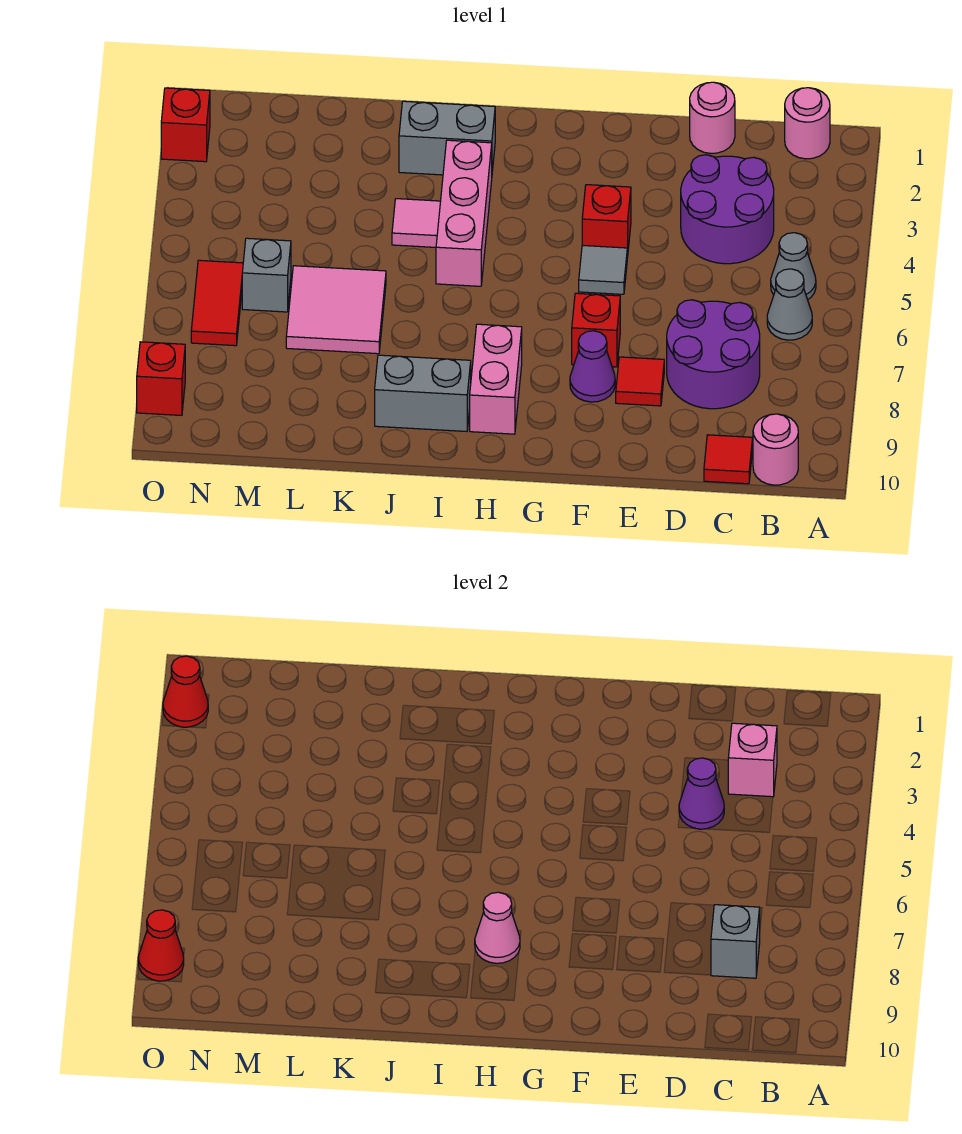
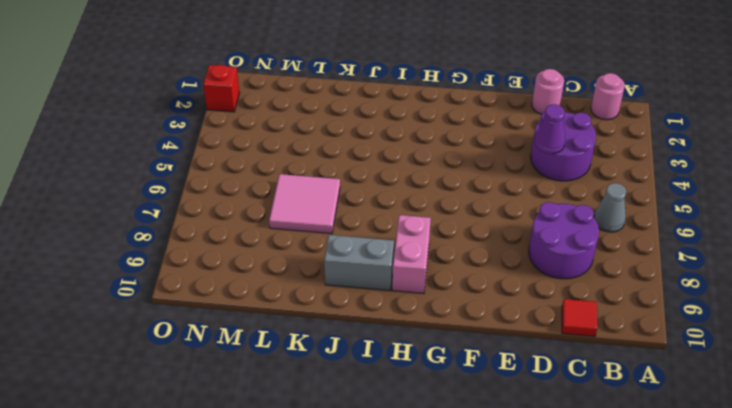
none -> grey 1x1 cone [771,233,816,300]
none -> pink 1x1 round brick [753,414,798,485]
none -> red 1x1 tile [616,357,664,406]

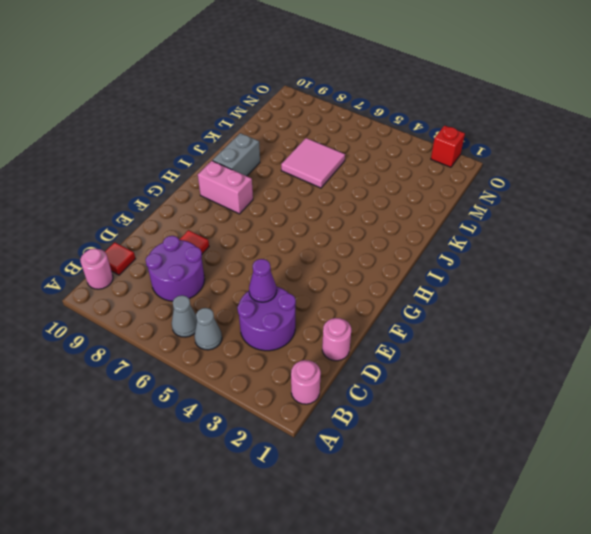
none -> red 1x1 brick [582,185,631,258]
none -> grey 1x1 tile [579,245,627,294]
none -> red 1x1 brick [572,293,620,367]

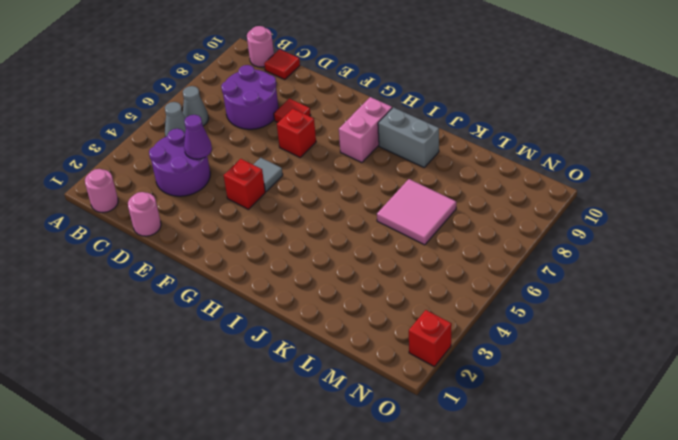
none -> purple 1x1 cone [570,331,615,402]
none -> grey 1x2 brick [399,101,495,175]
none -> pink 1x3 brick [436,140,492,286]

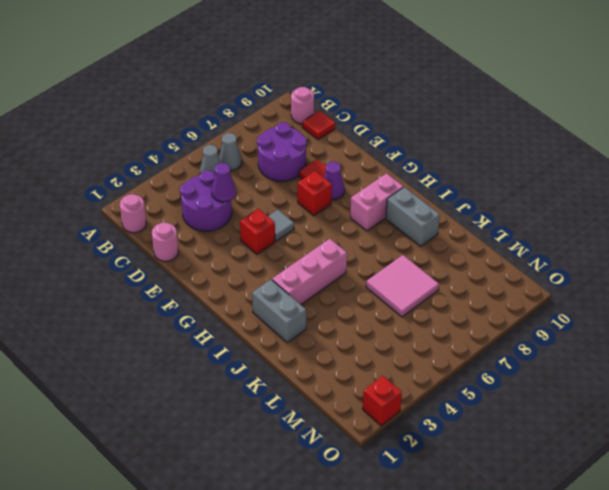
none -> pink 1x1 tile [392,199,441,247]
none -> grey 1x1 brick [242,238,291,312]
none -> red 1x2 tile [191,260,243,346]

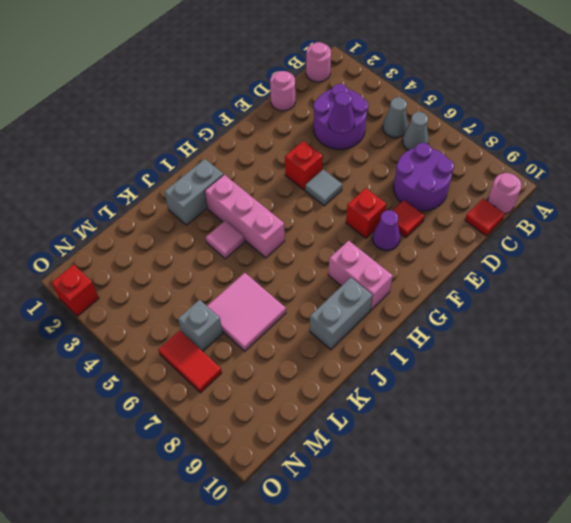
none -> red 1x1 brick [137,342,185,415]
none -> pink 1x1 brick [728,723,777,797]
none -> grey 1x1 brick [711,905,760,978]

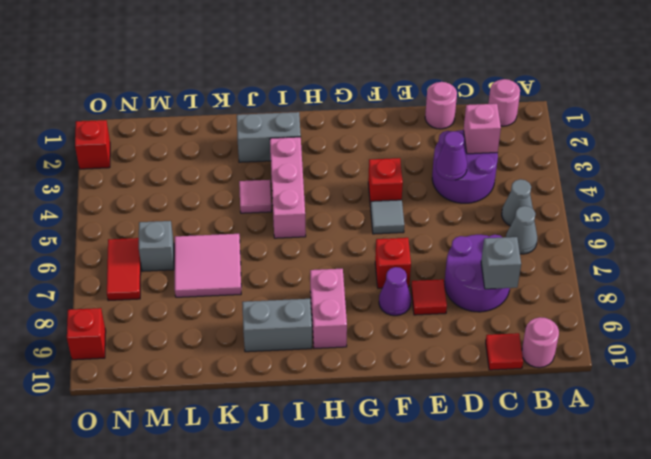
none -> pink 1x1 cone [475,892,520,963]
none -> red 1x1 cone [163,656,208,727]
none -> red 1x1 cone [138,910,184,981]

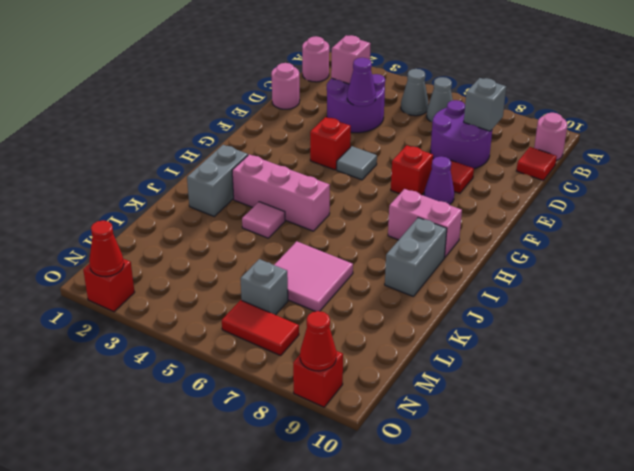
none -> pink 1x1 cone [475,892,520,963]

